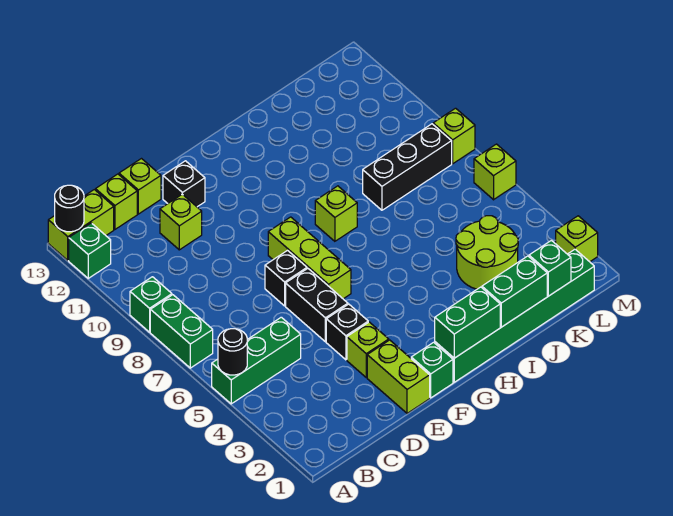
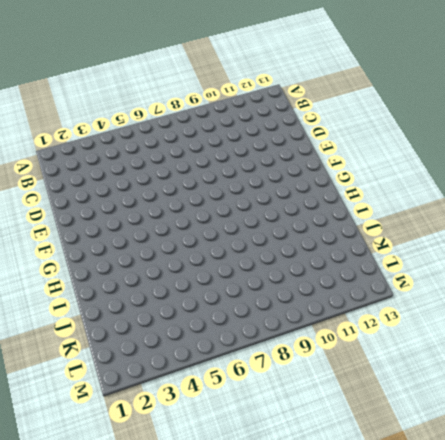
none -> green 1x3 brick [212,317,301,404]
none -> green 1x2 brick [150,295,213,368]
none -> green 1x1 brick [130,277,172,332]

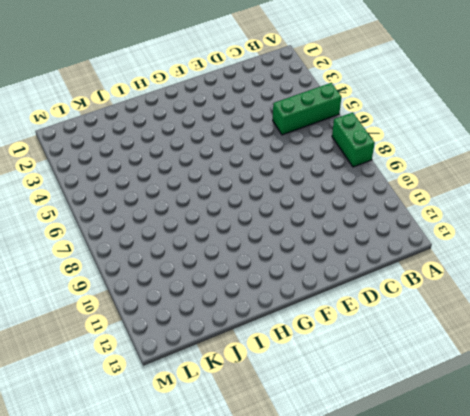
none -> green 1x1 brick [130,277,172,332]
none -> green 1x1 brick [69,223,111,278]
none -> lime 1x2 brick [48,190,114,260]

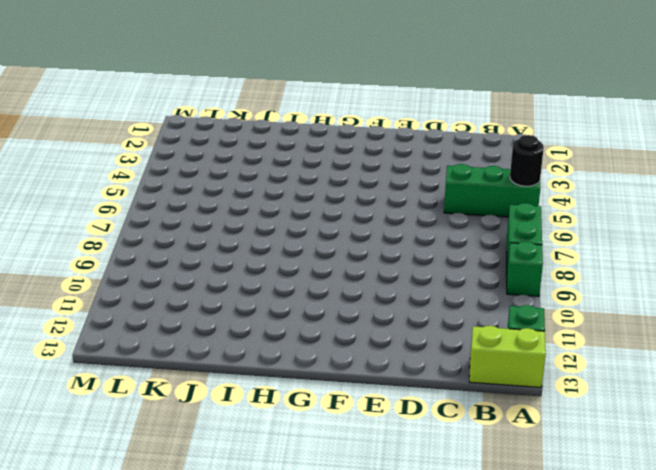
none -> lime 1x1 brick [95,174,137,229]
none -> lime 1x1 brick [160,194,202,250]
none -> lime 1x1 brick [119,159,161,214]

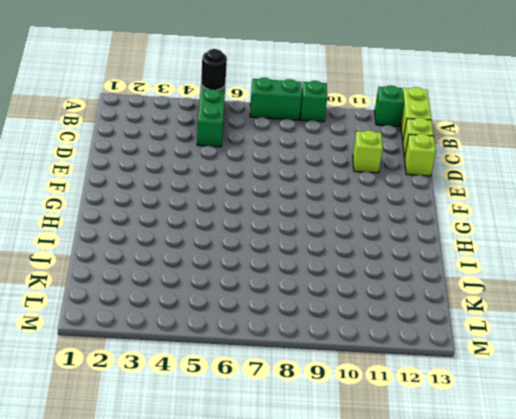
none -> lime 1x2 brick [367,340,430,413]
none -> lime 1x1 brick [347,322,389,377]
none -> black 1x1 brick [326,304,368,360]

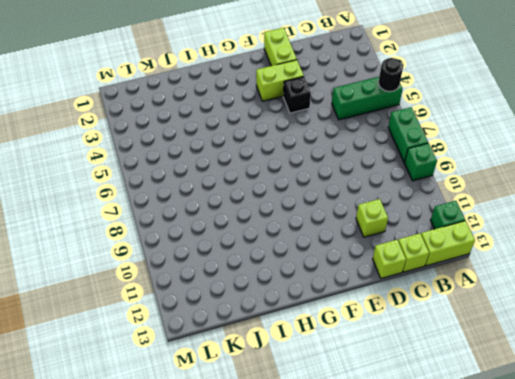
lime 1x2 brick [256,60,304,101] -> lime 1x1 brick [347,322,389,377]
none -> black 1x2 brick [286,269,348,342]
none -> black 1x1 brick [265,251,307,306]
none -> black 1x1 brick [163,161,205,207]

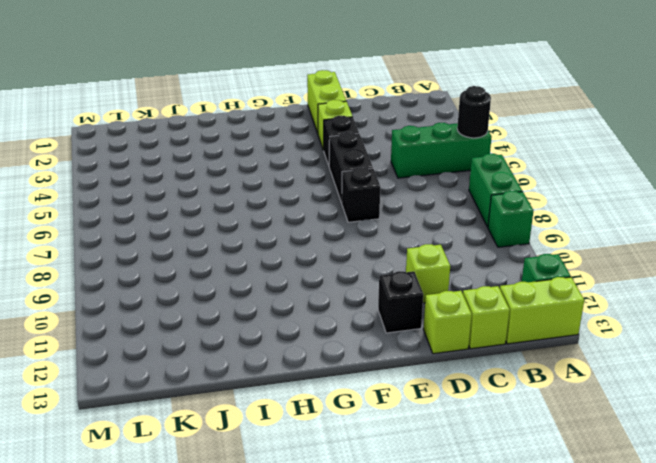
none -> green 1x1 brick [411,342,453,398]
none -> lime 1x3 brick [268,217,351,299]
none -> green 1x6 brick [435,249,594,382]

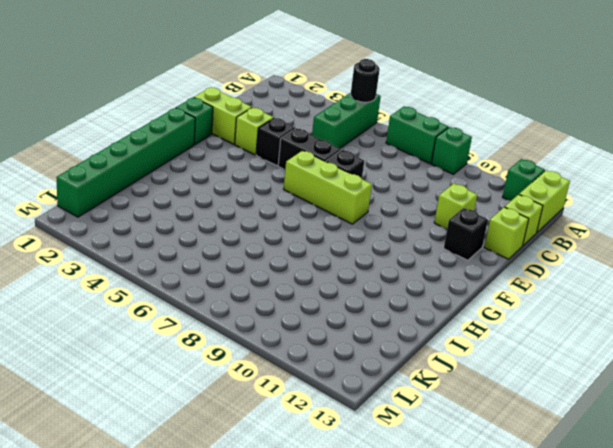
none -> lime 1x1 brick [315,186,357,241]
none -> lime 2x2 round brick [456,216,518,289]
none -> black 1x3 brick [363,124,452,210]

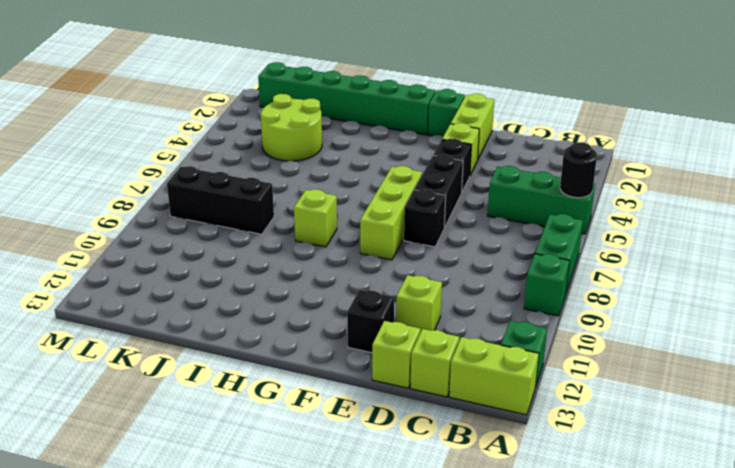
none -> lime 1x1 brick [556,216,598,262]
none -> lime 1x1 brick [474,144,516,200]
none -> lime 1x1 brick [433,108,475,164]

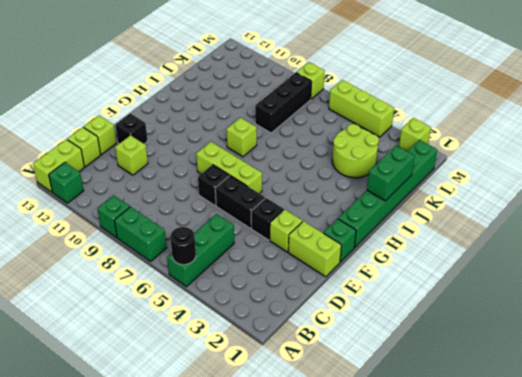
lime 1x3 brick [329,80,394,137] -> lime 1x1 brick [474,144,516,200]
none -> black 1x1 round brick [55,185,84,232]
none -> green 1x2 brick [435,287,500,358]
none -> green 1x1 brick [529,241,571,296]

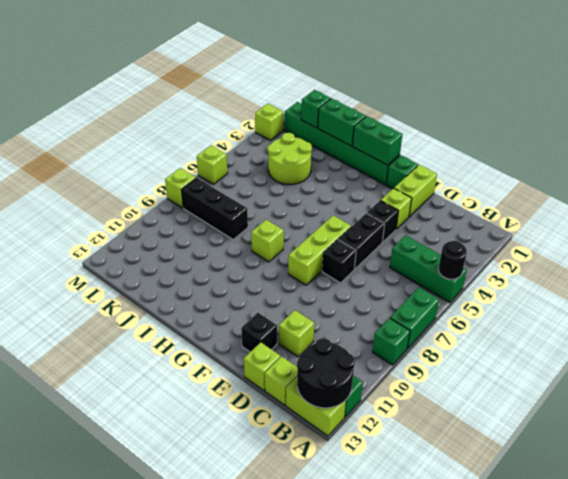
black 2x2 round brick [297,338,355,408] -> black 1x1 round brick [55,185,84,232]

